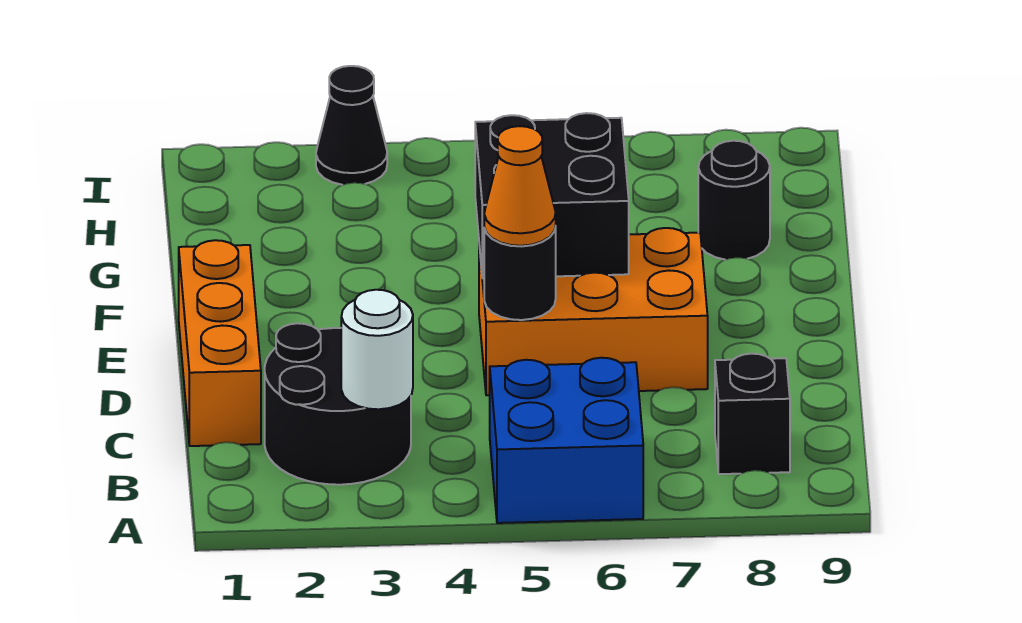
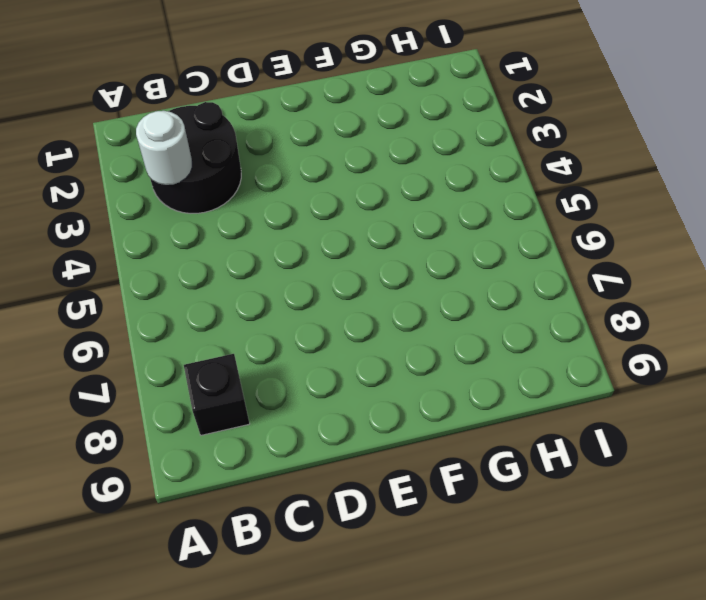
none -> blue 2x2 brick [490,358,643,523]
none -> orange 1x3 brick [179,240,261,446]

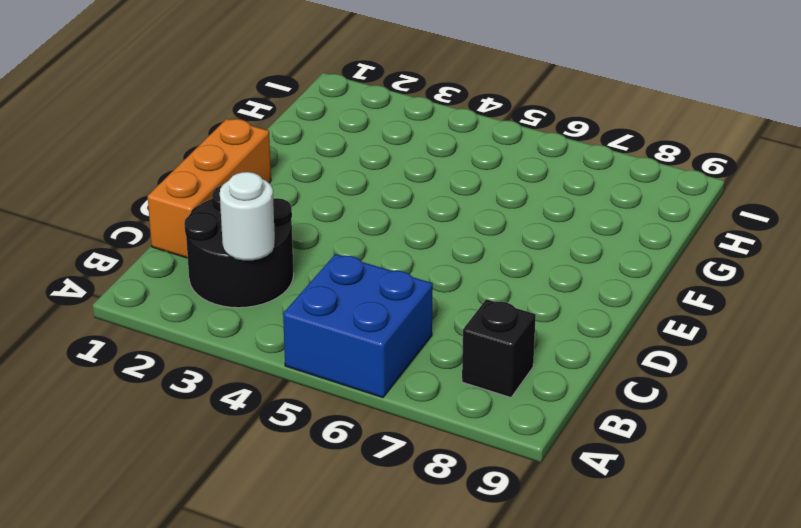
none -> orange 2x3 brick [479,228,708,395]
none -> black 1x1 round brick [698,141,770,260]

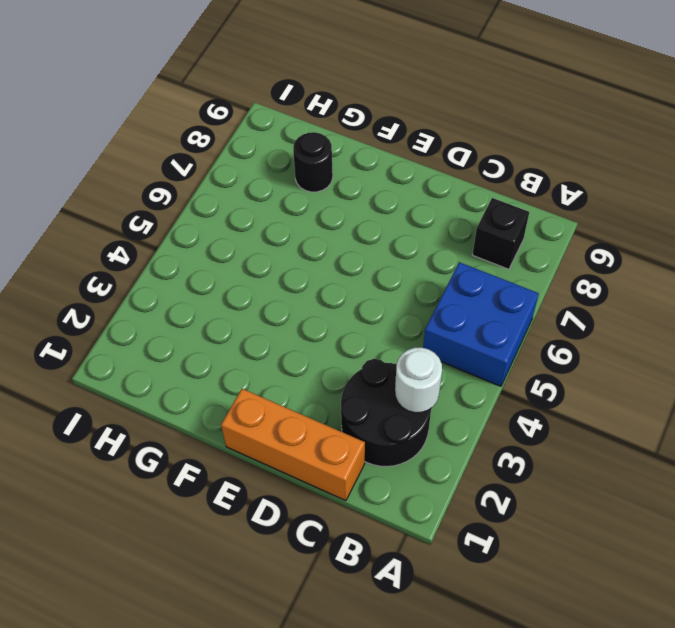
none -> orange 2x3 brick [479,228,708,395]
none -> black 1x1 cone [316,66,387,185]

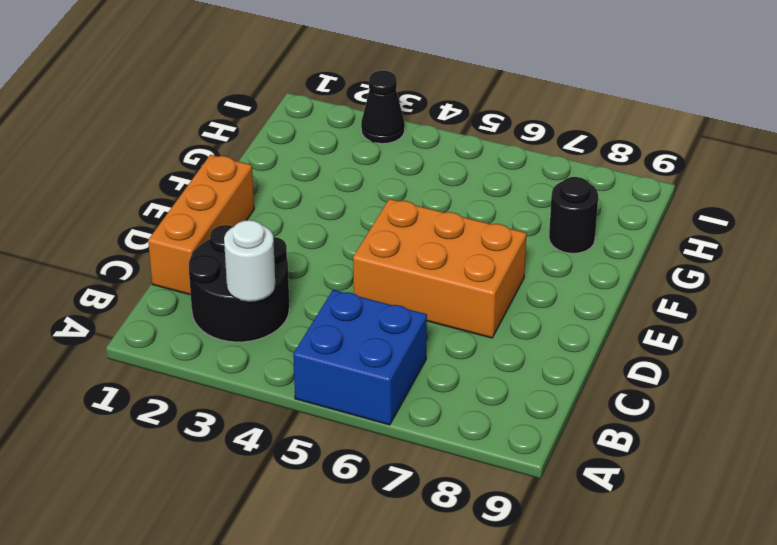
none -> black 1x1 brick [715,354,790,474]
none -> black 1x1 round brick [484,227,556,320]

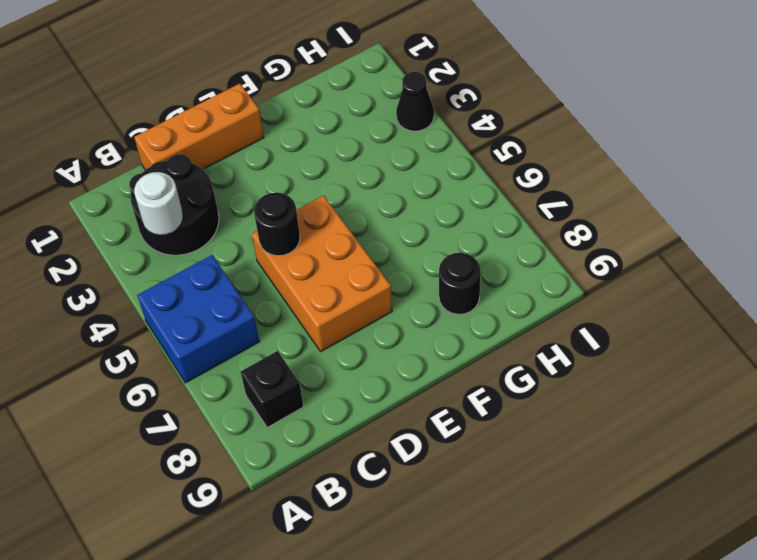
none -> black 2x2 brick [475,113,629,278]
none -> orange 1x1 cone [484,126,556,246]

